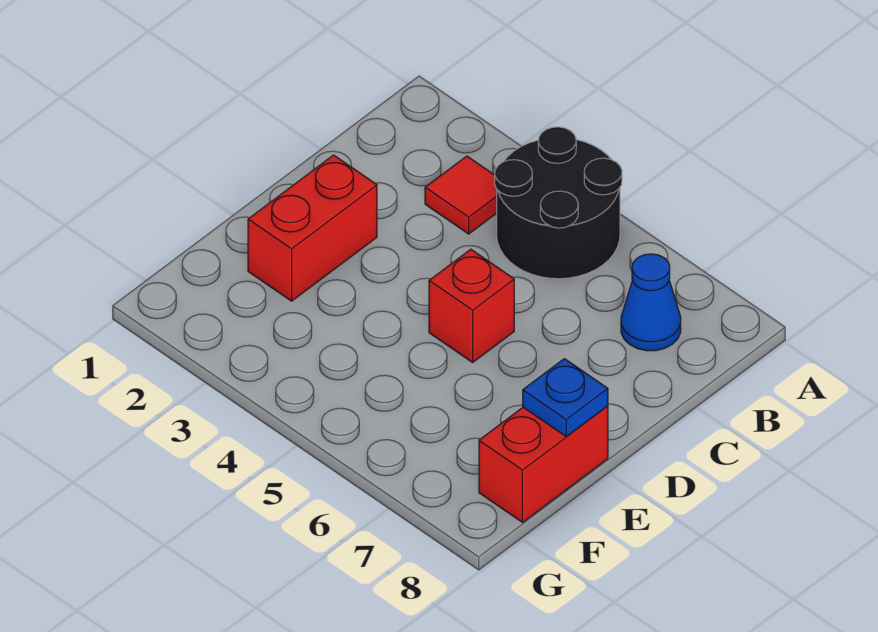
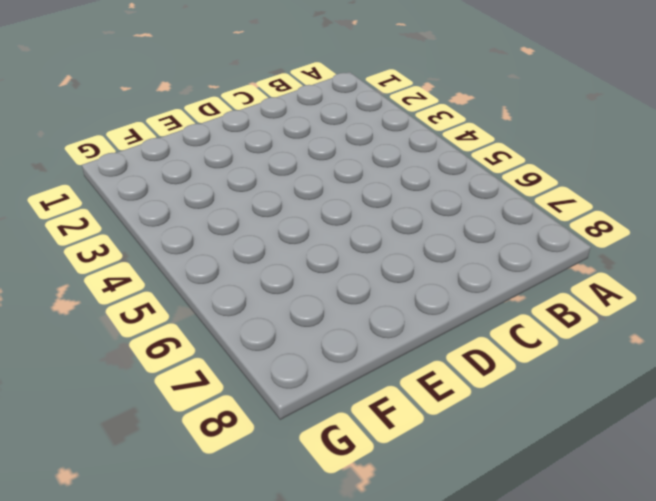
none -> black 2x2 round brick [495,127,622,279]
none -> red 1x1 tile [425,156,497,234]

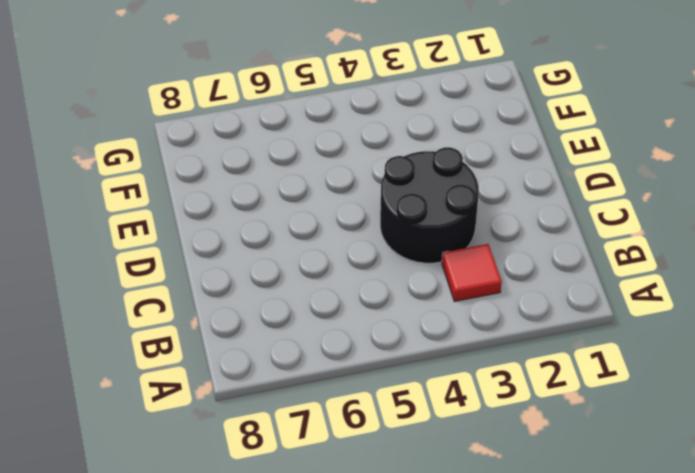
black 2x2 round brick [380,147,479,263] -> black 2x2 round brick moved to [495,127,622,279]
none -> blue 1x1 cone [621,254,681,351]
none -> red 1x2 brick [248,155,377,301]

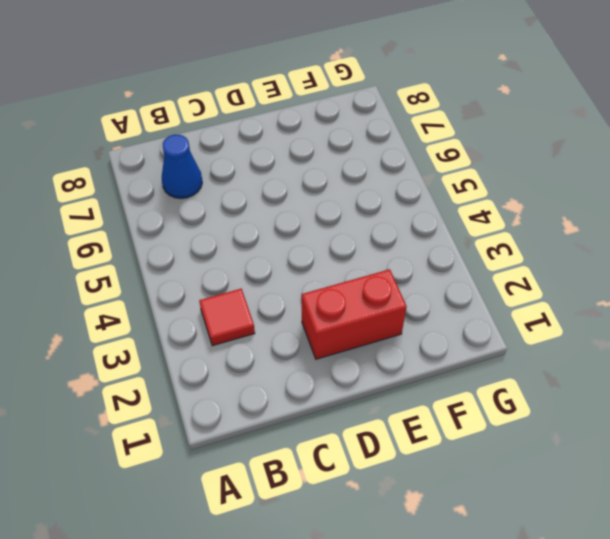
none -> black 2x2 round brick [495,127,622,279]
none -> red 1x1 brick [429,249,514,362]

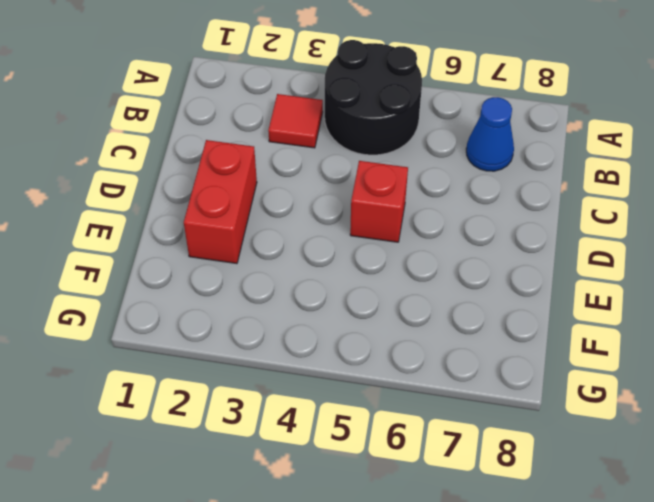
none -> red 1x2 brick [479,406,608,522]
none -> blue 1x1 plate [523,359,608,436]

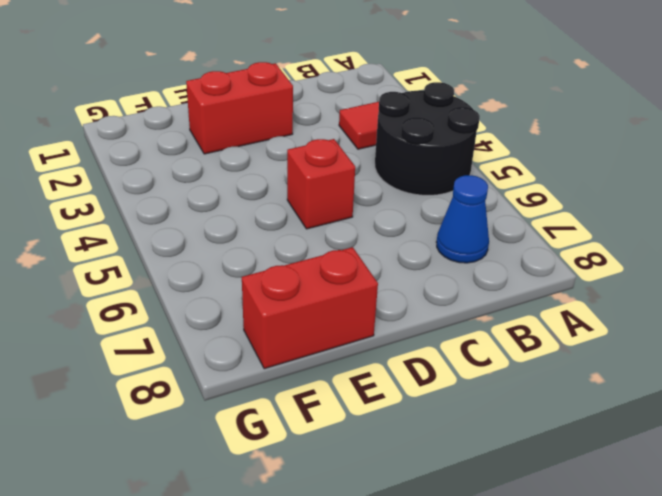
none -> blue 1x1 plate [523,359,608,436]

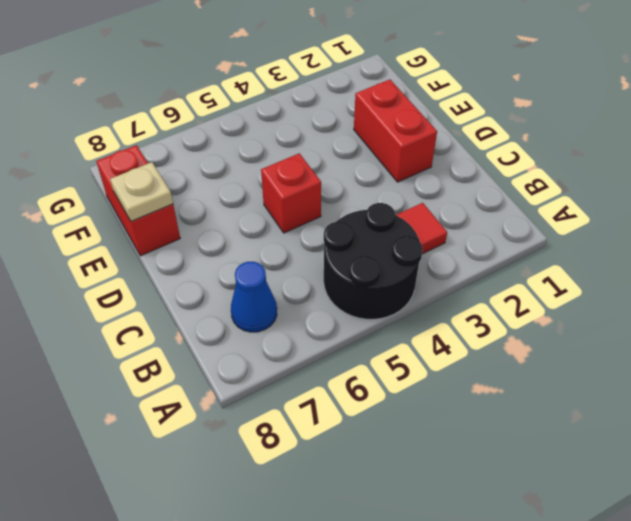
tan 1x1 plate [110,162,173,221] -> blue 1x1 plate [523,359,608,436]

